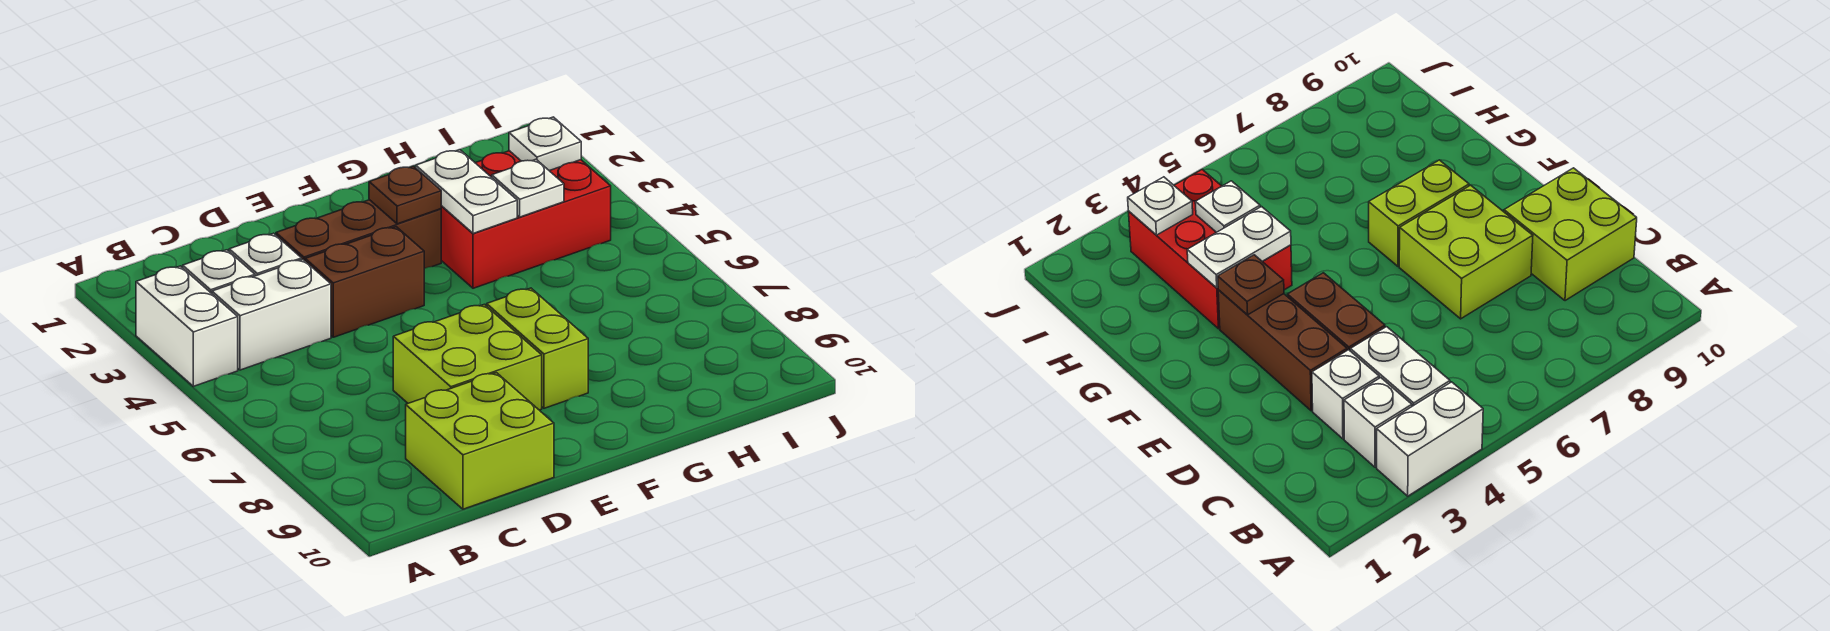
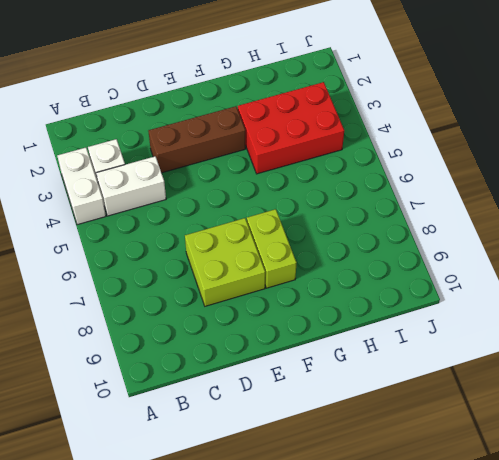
none -> white 1x1 brick [229,233,302,276]
none -> lime 2x2 brick [406,373,554,509]
none -> brown 1x2 brick [305,227,424,337]

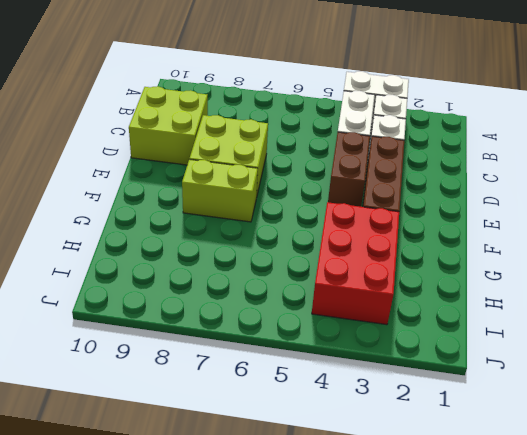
none -> brown 1x1 plate [369,166,441,224]
none -> white 1x2 plate [416,150,517,233]
none -> white 1x1 plate [492,159,564,217]

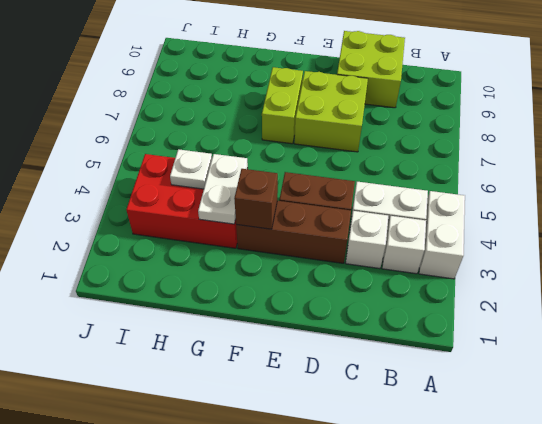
brown 1x1 brick [234,169,278,229] -> brown 1x1 plate [369,166,441,224]
none -> white 1x1 plate [509,117,581,171]

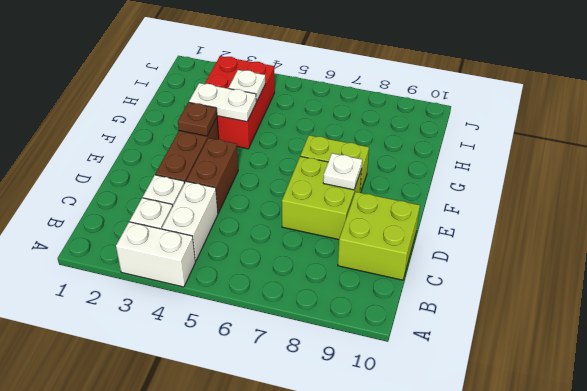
white 1x1 plate [323,153,362,190] -> white 1x1 plate moved to [509,117,581,171]

